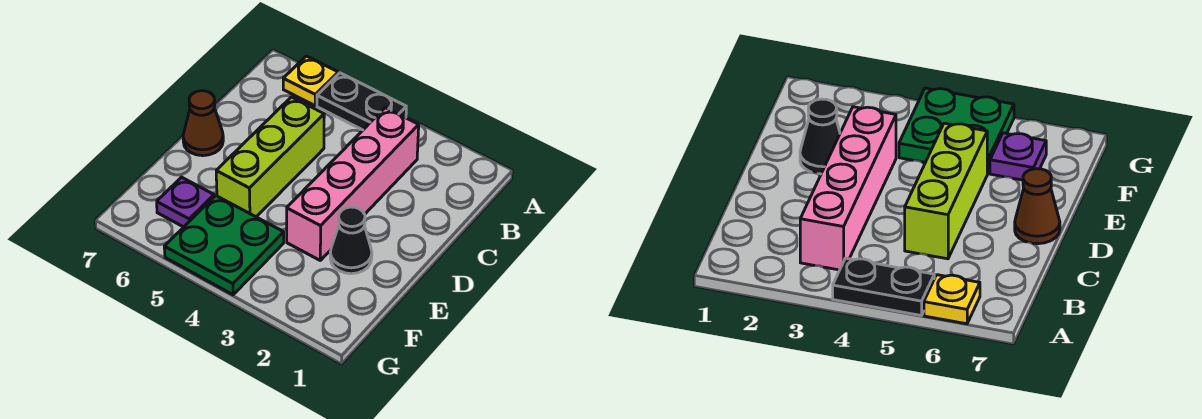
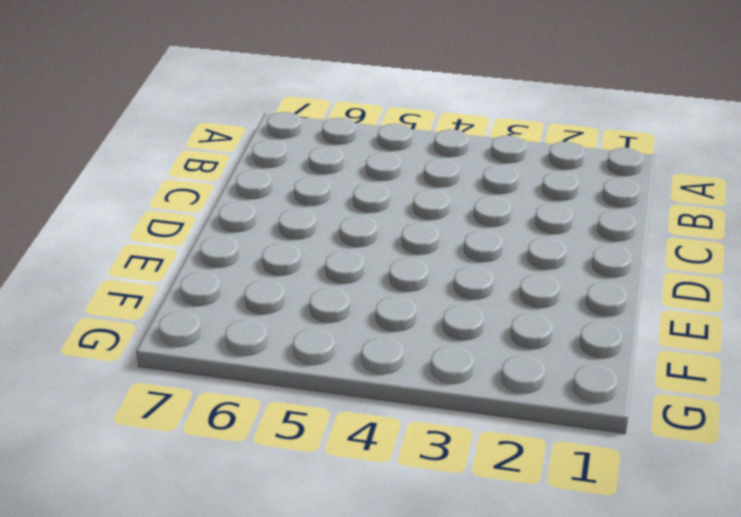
none -> black 1x2 plate [317,73,406,130]
none -> yellow 1x1 plate [283,56,338,106]

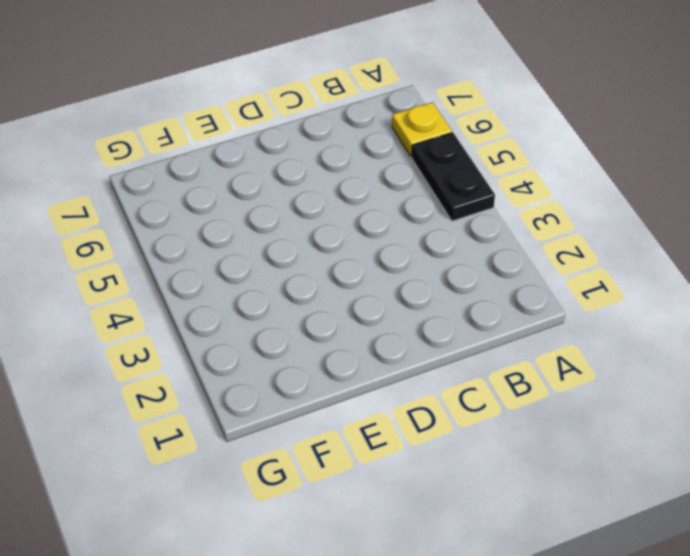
none -> pink 1x4 brick [287,108,419,260]
none -> lime 1x3 brick [216,97,324,217]

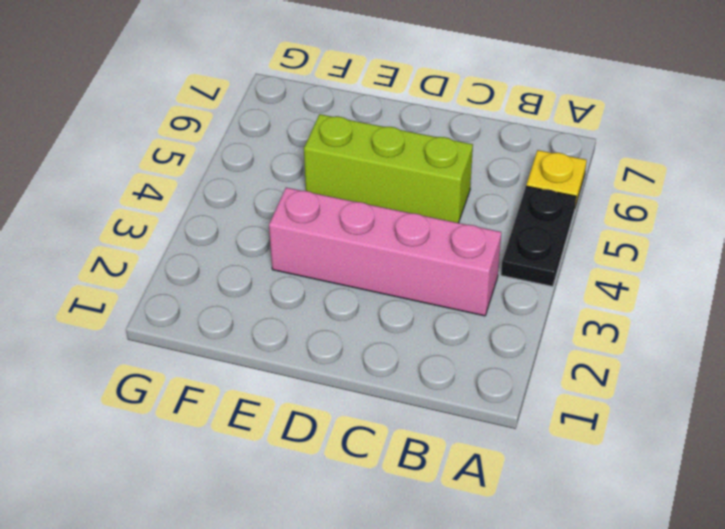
none -> brown 1x1 cone [183,91,223,156]
none -> black 1x1 cone [330,207,372,274]

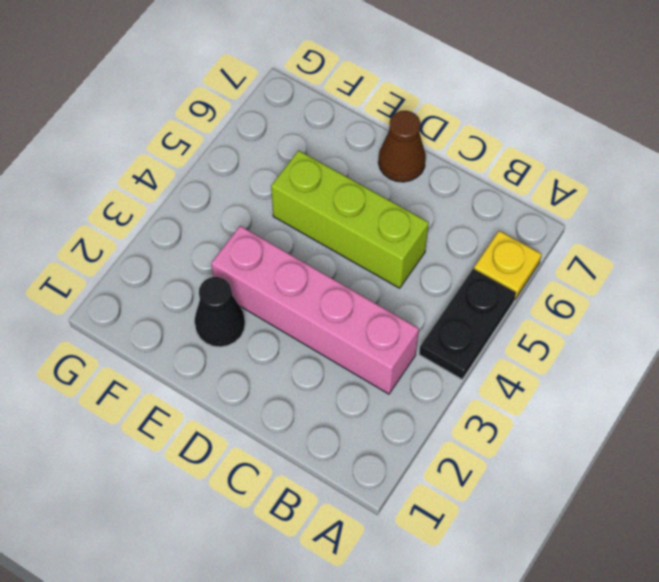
none -> green 2x2 plate [164,196,284,295]
none -> purple 1x1 plate [157,177,214,227]

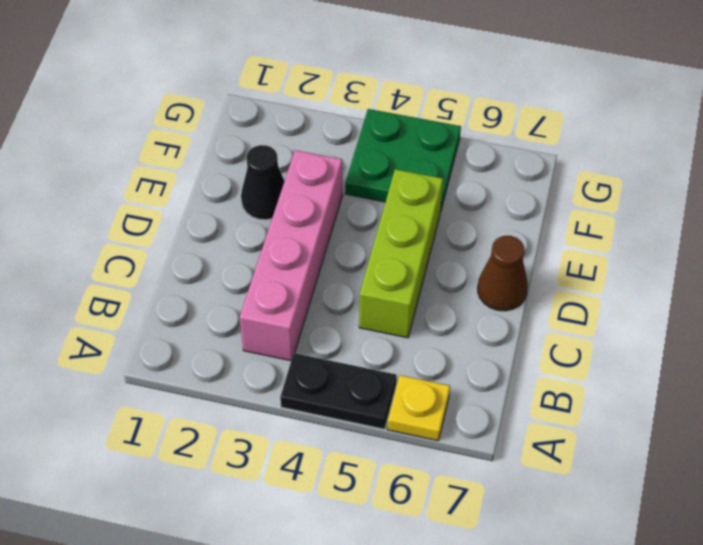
none -> purple 1x1 plate [157,177,214,227]

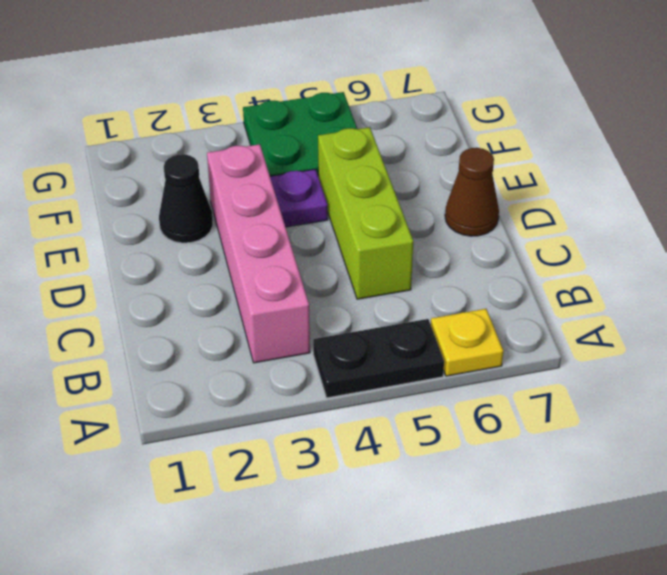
purple 1x1 plate [270,169,328,227] -> purple 1x1 plate moved to [157,177,214,227]

